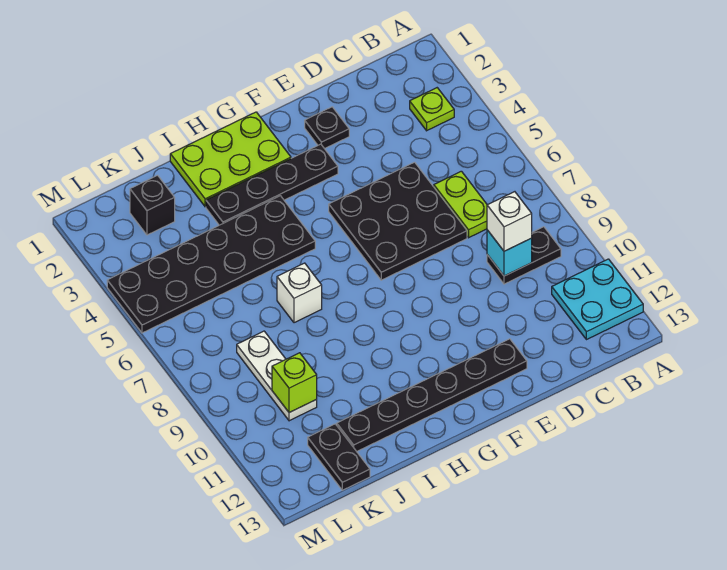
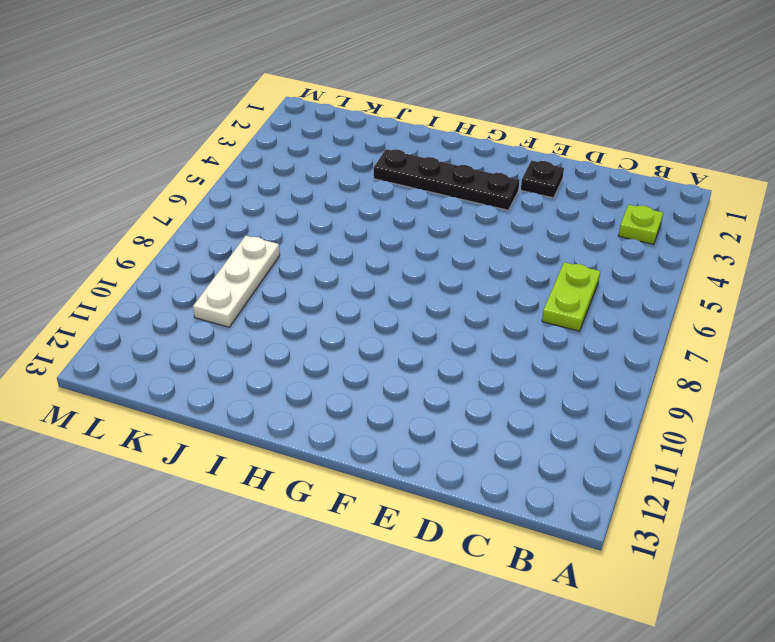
none -> cyan 2x2 plate [552,259,643,340]
none -> black 1x2 plate [487,227,561,284]
none -> black 3x3 plate [329,162,467,280]

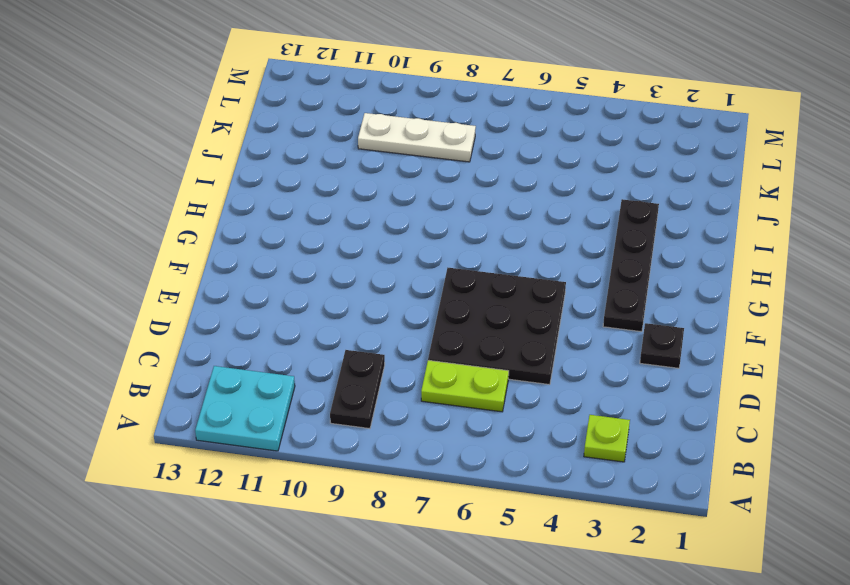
none -> black 1x6 plate [337,339,527,451]
none -> lime 2x3 plate [170,112,291,207]
none -> black 2x6 plate [107,196,315,333]

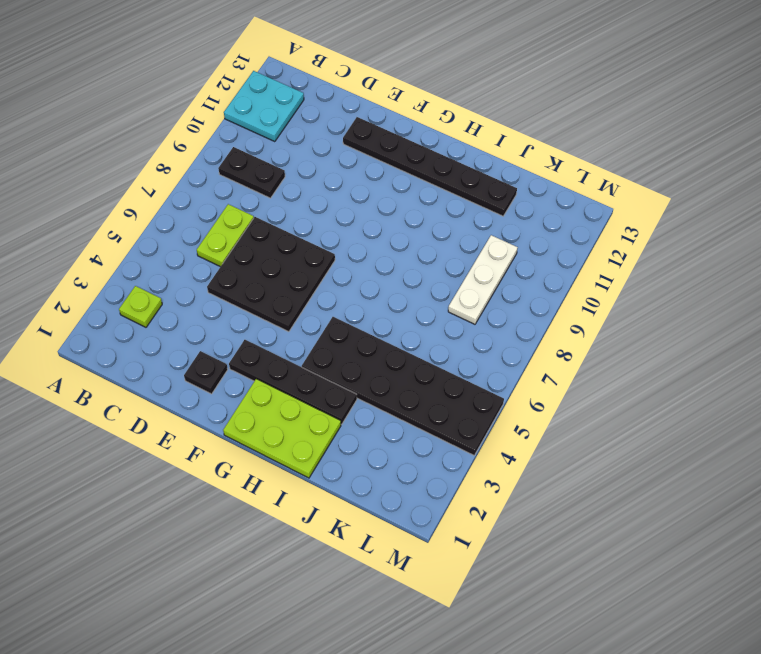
none -> white 1x1 brick [277,263,322,323]
none -> black 1x1 brick [130,175,175,235]
none -> black 1x2 plate [308,424,370,490]

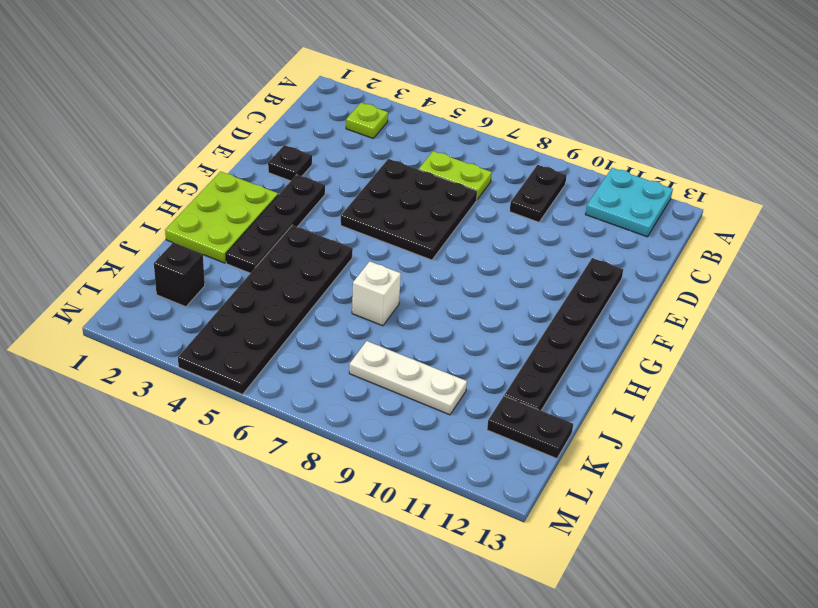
none -> cyan 1x1 brick [487,230,532,276]
none -> lime 1x1 brick [272,353,317,413]
none -> white 1x1 brick [487,192,532,251]

